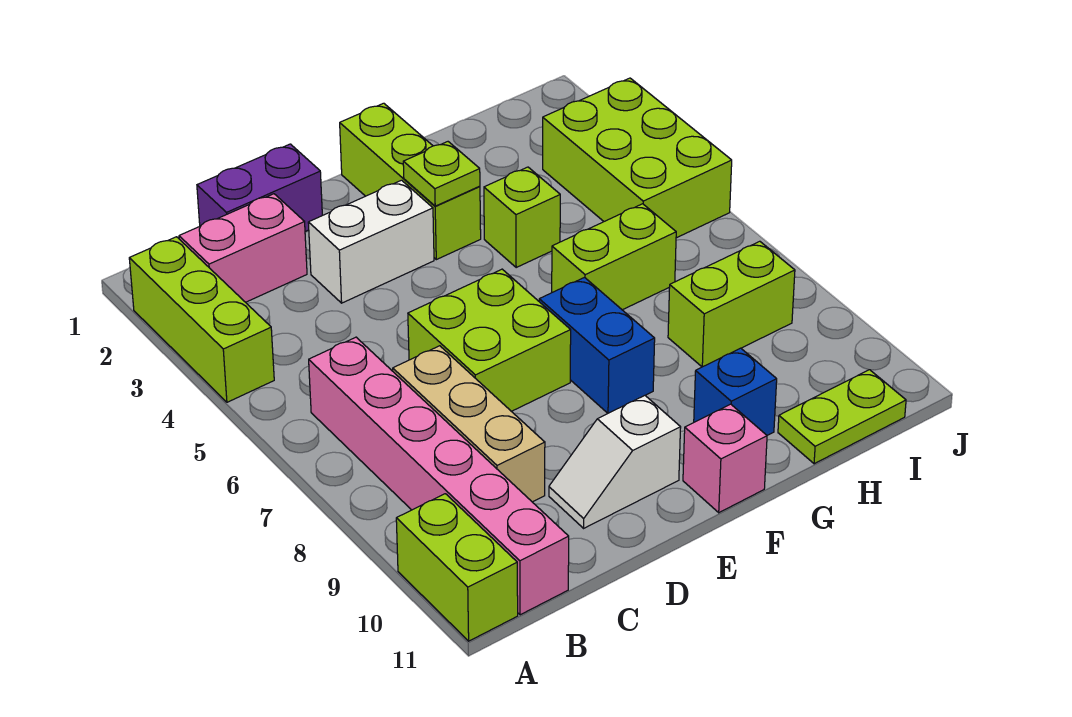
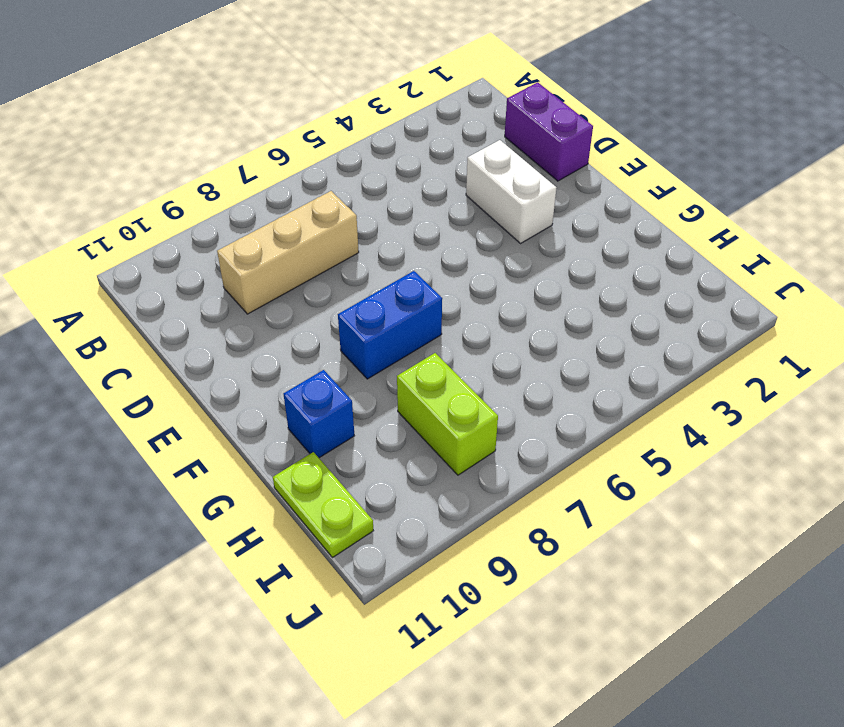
none -> lime 1x3 brick [129,237,274,402]
none -> lime 1x2 brick [396,494,518,641]
none -> pink 1x2 brick [179,194,307,302]

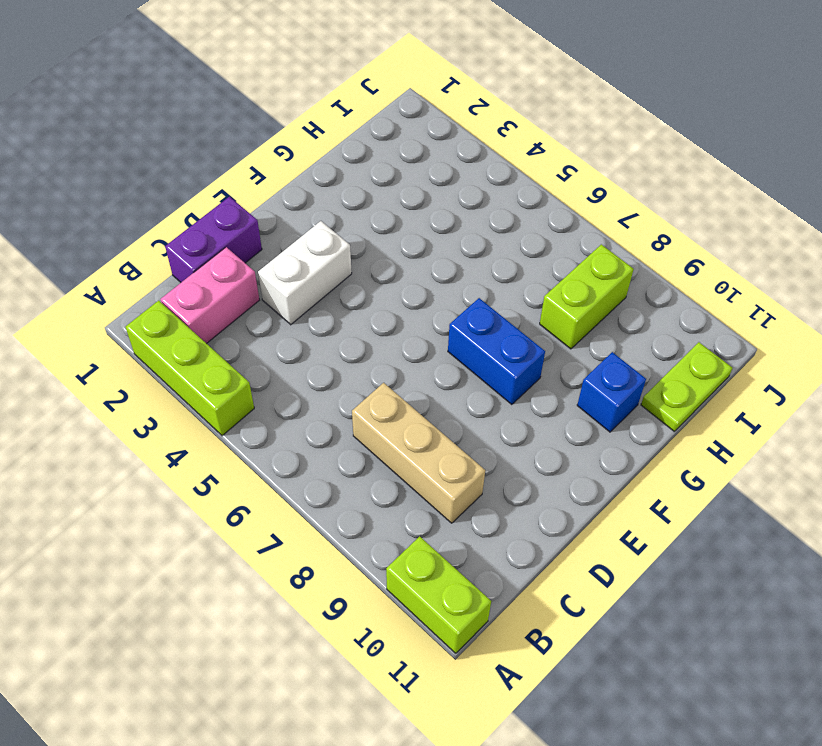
none -> pink 1x6 brick [309,337,569,615]
none -> lime 2x2 brick [408,269,571,411]
none -> white 1x2 slope [549,396,681,528]

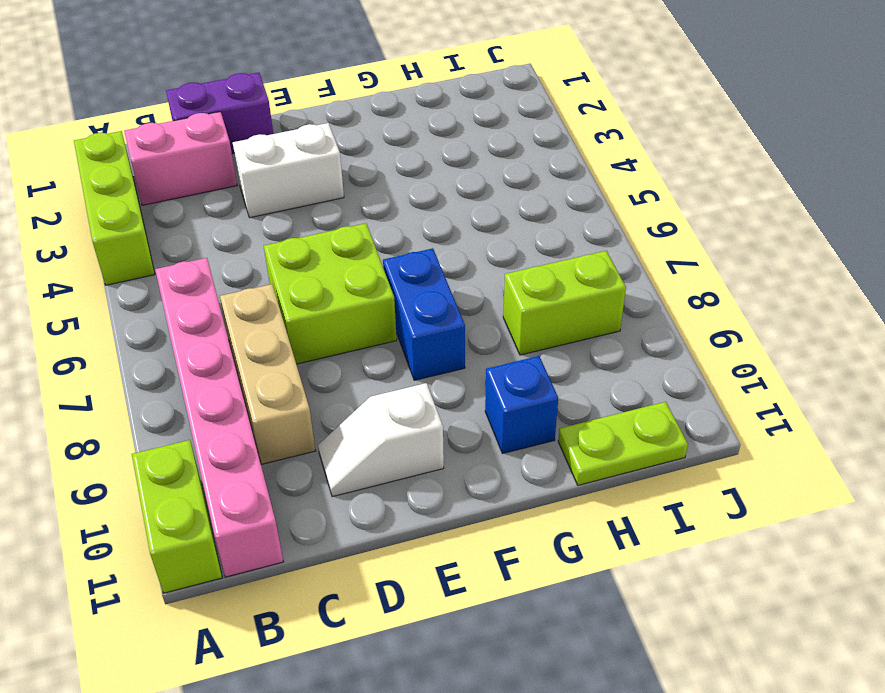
none -> lime 1x3 brick [340,103,481,260]
none -> pink 1x1 brick [683,404,767,513]
none -> lime 1x1 brick [484,167,560,267]

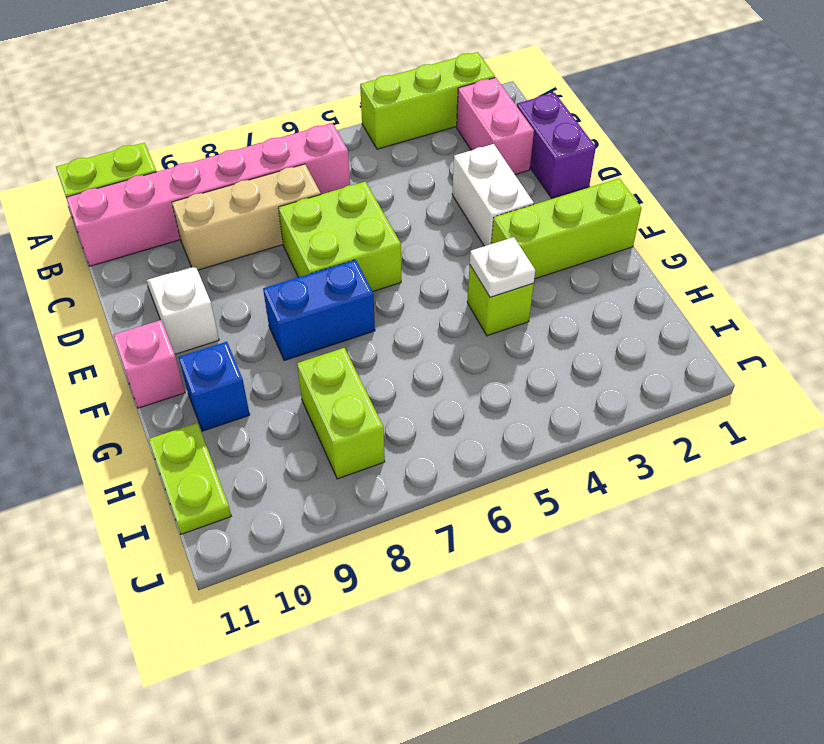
white 1x1 plate [470,237,535,297] -> none
none -> lime 1x2 brick [552,204,676,310]
none -> lime 2x3 brick [543,78,732,238]
none -> lime 1x1 plate [403,142,480,206]

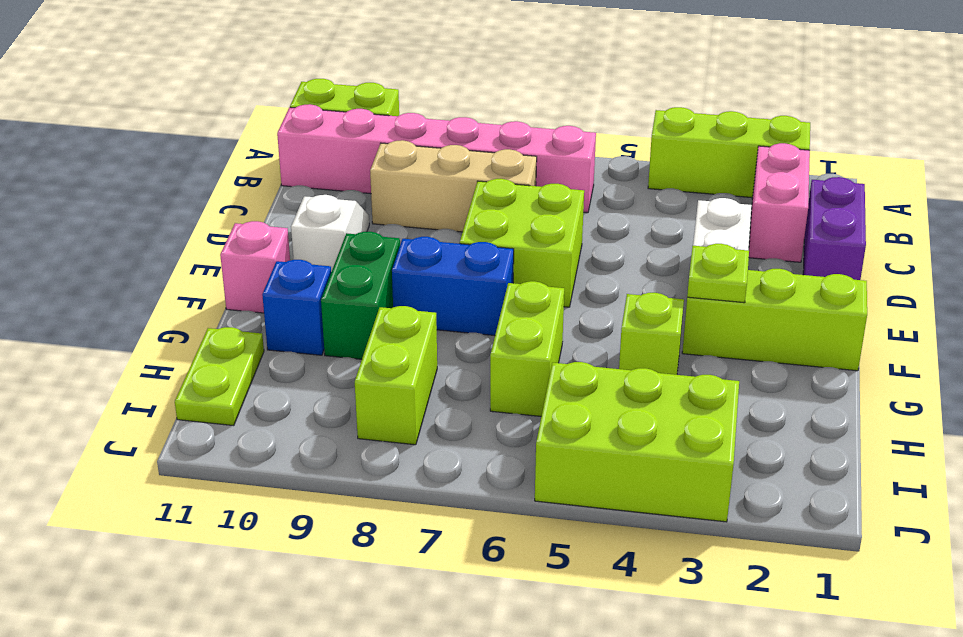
green 1x2 brick [321,232,400,359] -> none

